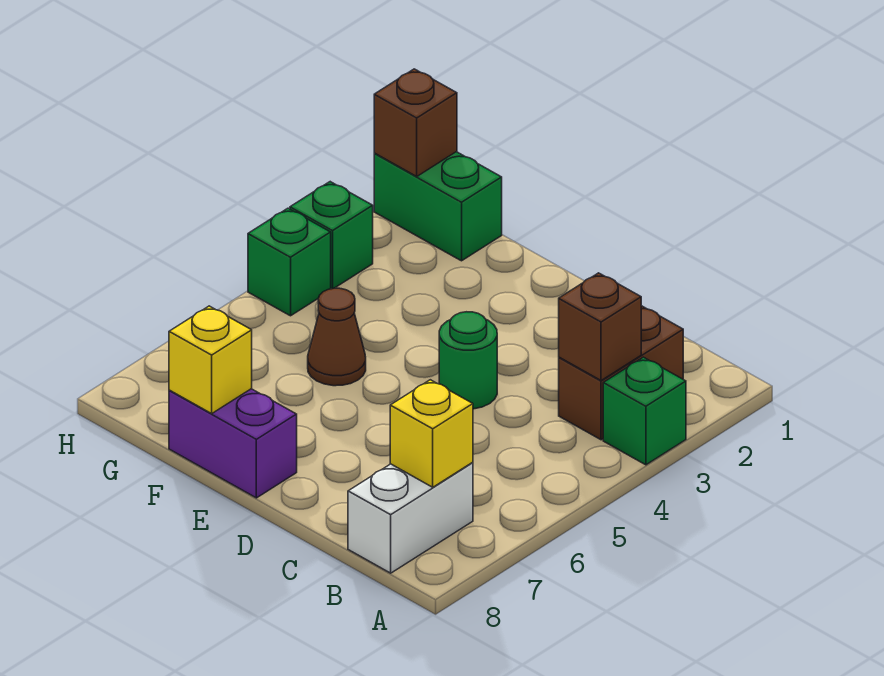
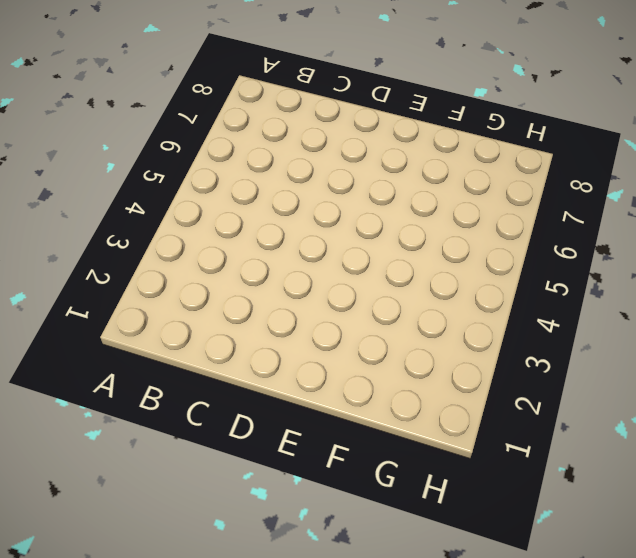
none -> green 1x1 brick [603,357,686,465]
none -> brown 1x2 brick [559,306,683,440]
none -> white 1x2 brick [348,463,473,573]

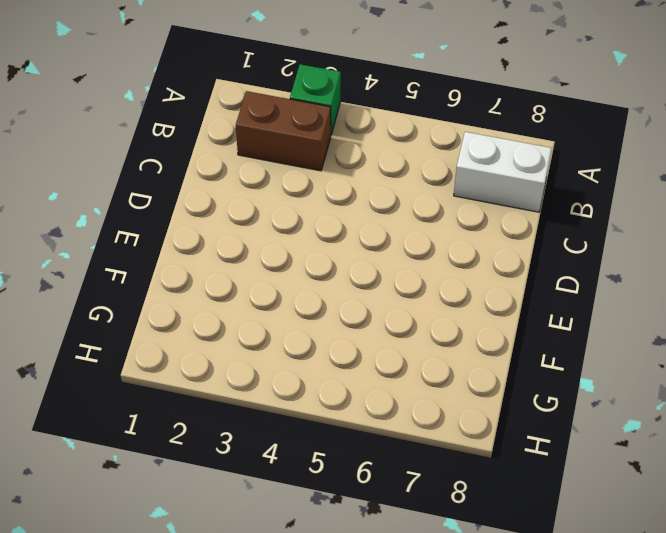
none -> green 1x1 round brick [439,312,497,409]
none -> purple 1x2 brick [169,389,297,498]
none -> brown 1x1 cone [308,288,366,386]

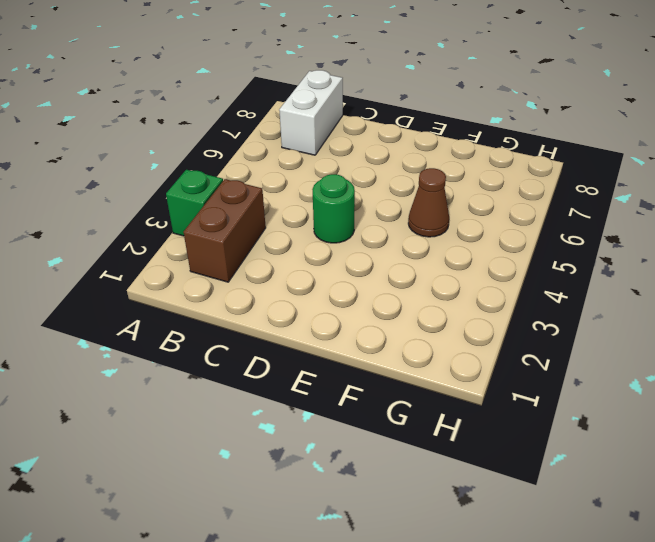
none -> purple 1x2 brick [169,389,297,498]
none -> green 1x2 brick [374,152,502,261]
none -> green 1x1 brick [290,182,373,289]

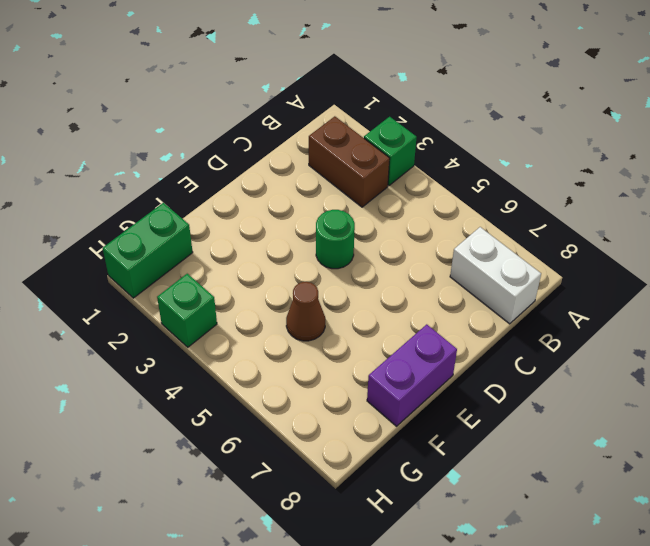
none -> green 1x1 brick [248,208,331,316]
none -> brown 1x1 brick [559,273,641,381]
none -> yellow 1x1 brick [390,380,473,487]

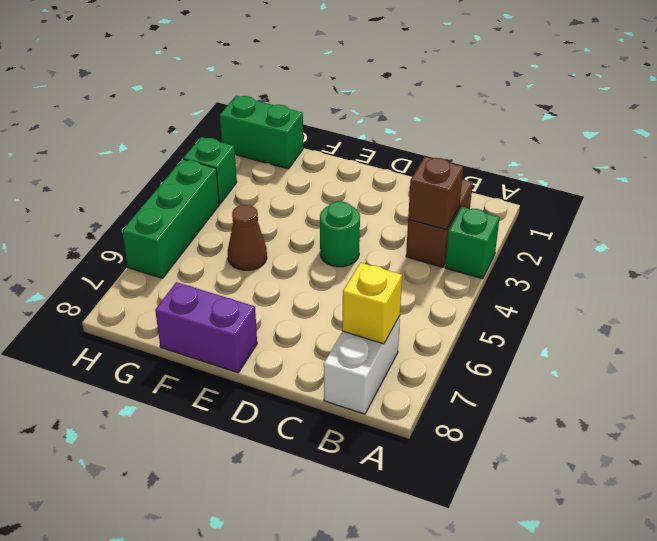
green 1x3 brick [122,159,219,278] -> green 1x1 brick [248,208,331,316]
none -> yellow 1x1 brick [169,306,252,414]
none -> brown 1x1 brick [374,69,457,176]

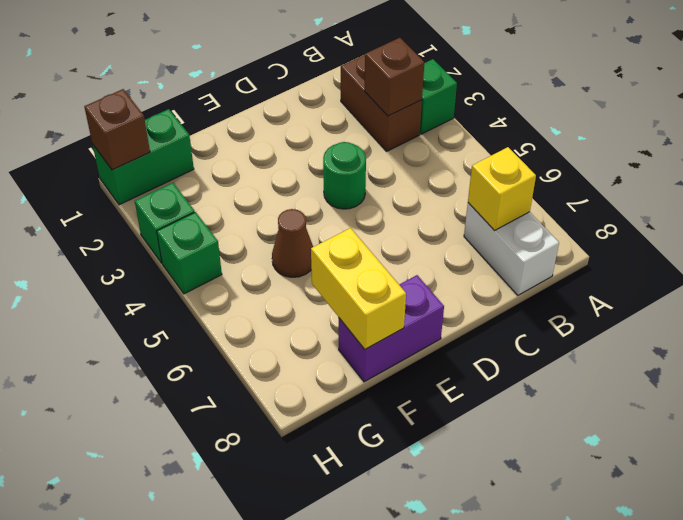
yellow 1x2 brick [311,228,406,349] -> yellow 1x1 brick [169,306,252,414]

